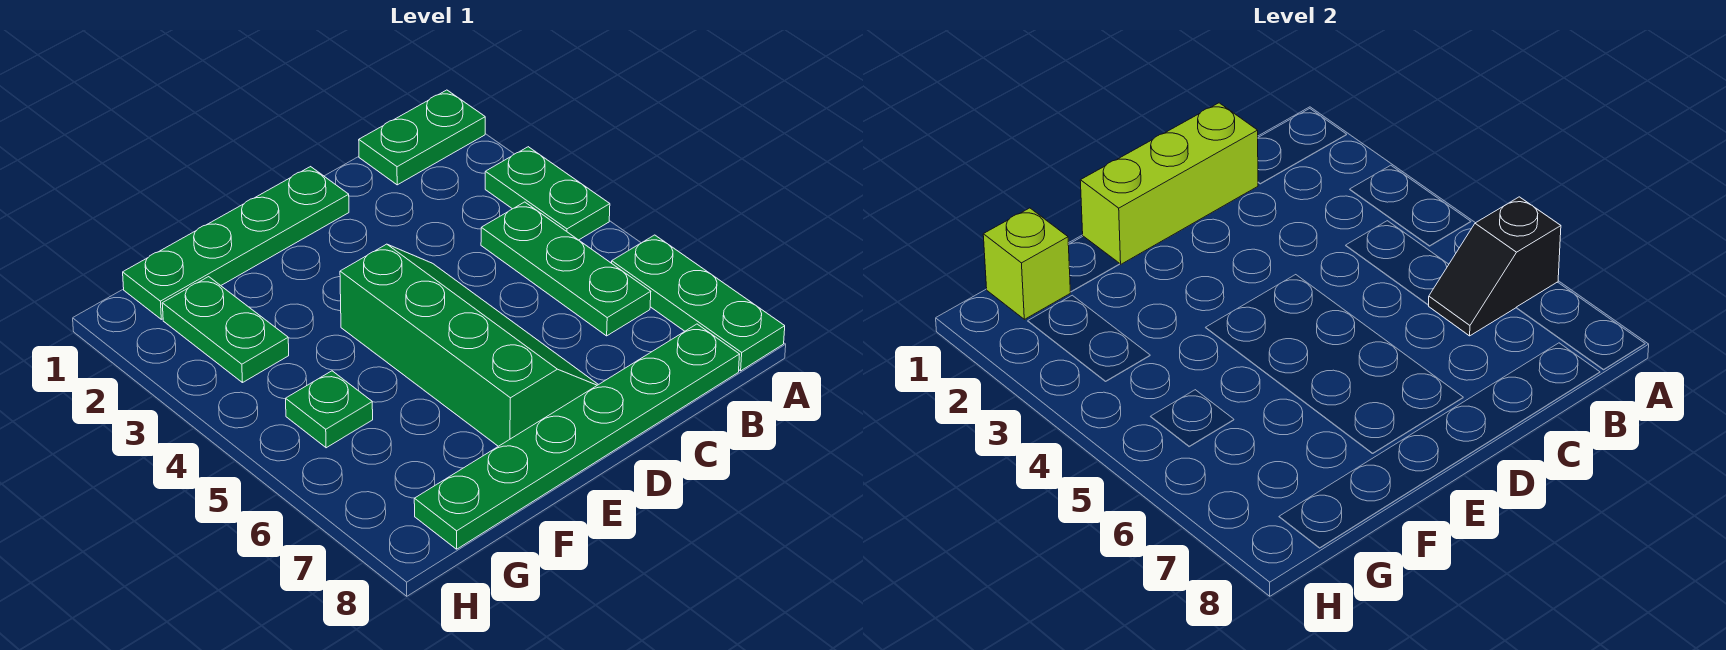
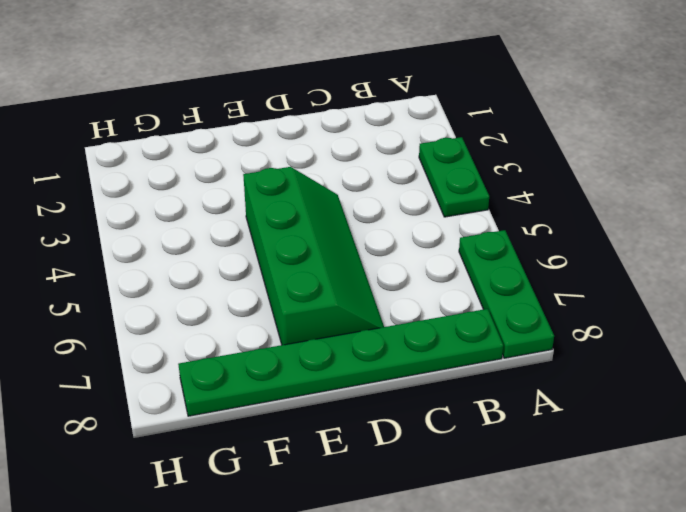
none -> green 1x2 plate [359,90,485,185]
none -> green 1x3 plate [481,202,651,336]
none -> green 1x4 plate [123,167,349,319]

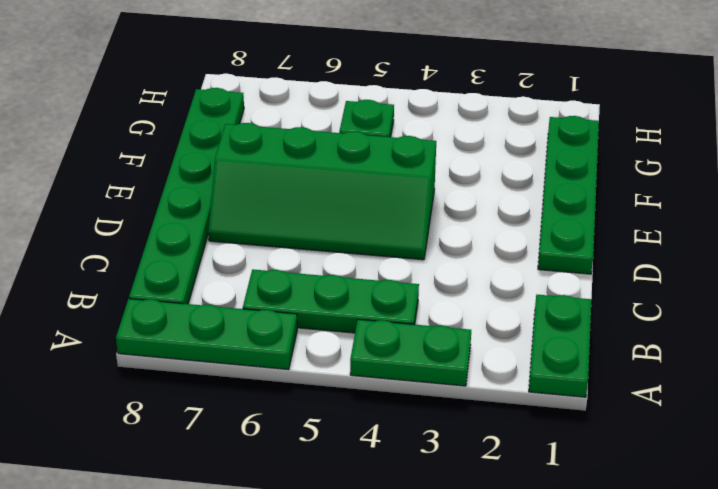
none -> green 1x2 plate [162,277,289,383]
none -> black 1x2 slope [1429,197,1561,336]
none -> lime 1x3 brick [1080,103,1258,264]

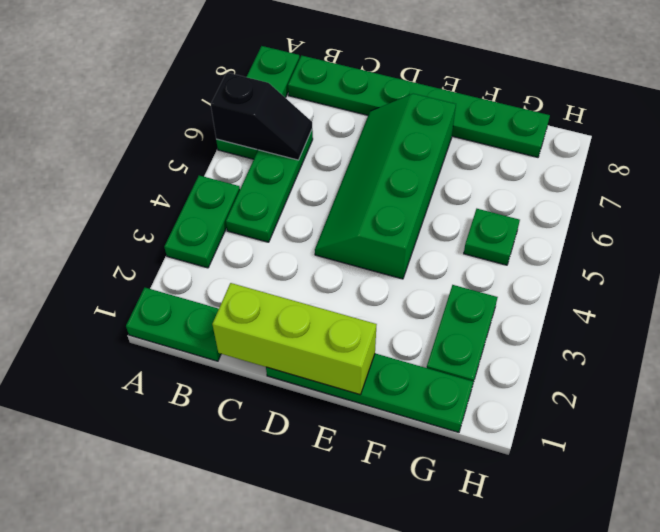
none -> lime 1x1 brick [983,208,1071,319]

